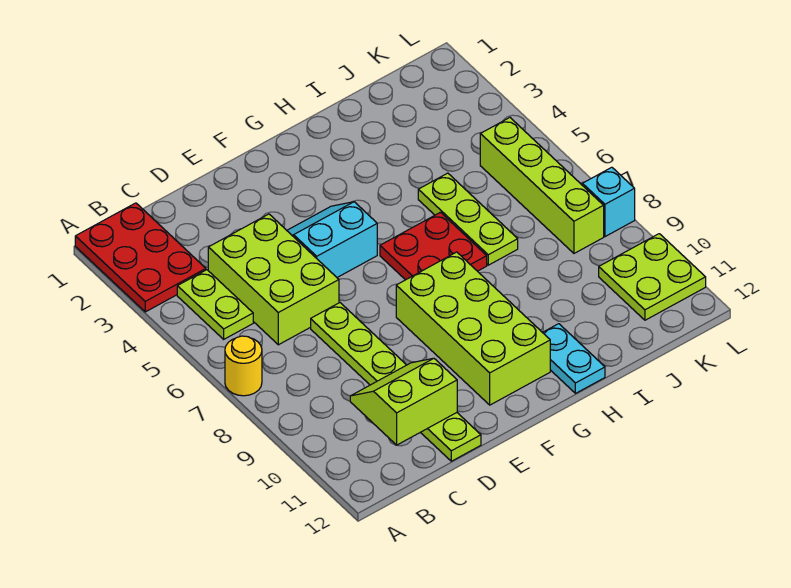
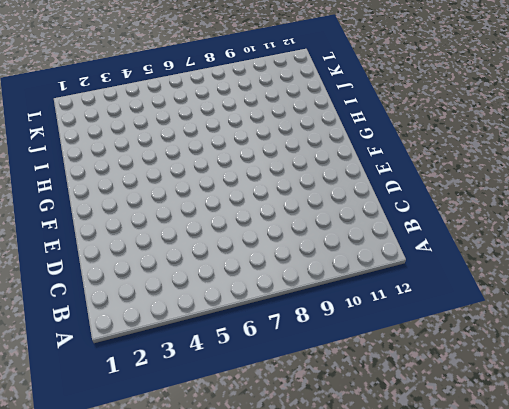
none -> red 2x3 plate [75,203,206,312]
none -> yellow 1x1 round brick [225,336,262,396]
none -> lime 1x2 plate [177,270,253,339]

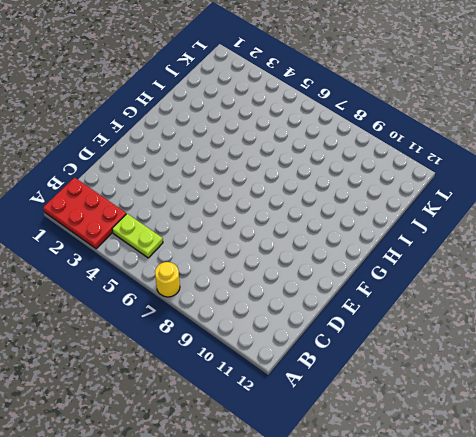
none -> lime 2x3 brick [208,214,339,345]
none -> lime 1x6 plate [311,303,481,461]
none -> cyan 2x2 slope [287,202,377,277]

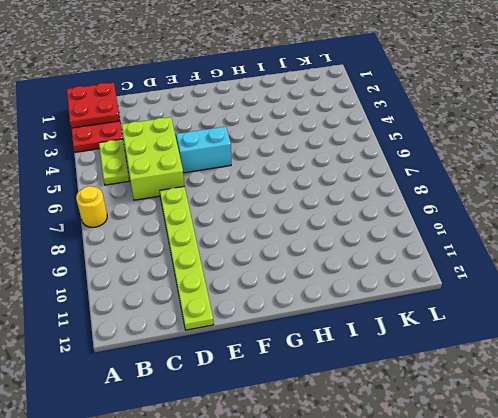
red 2x2 plate [67,83,120,128] -> red 2x2 plate moved to [380,212,487,280]
none -> lime 2x4 brick [396,252,550,405]
none -> cyan 1x2 plate [542,324,605,393]
none -> lime 1x3 plate [418,173,518,265]

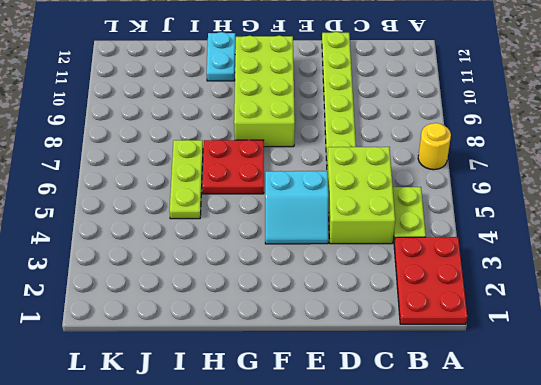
none -> lime 1x4 brick [480,118,604,253]
none -> lime 2x2 plate [599,234,706,320]
none -> cyan 1x1 brick [582,167,635,237]

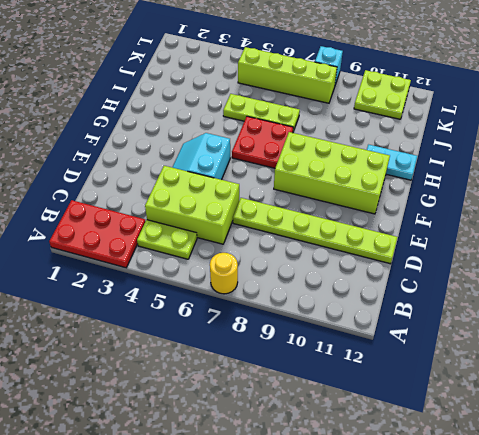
none -> lime 2x2 slope [350,358,457,445]

